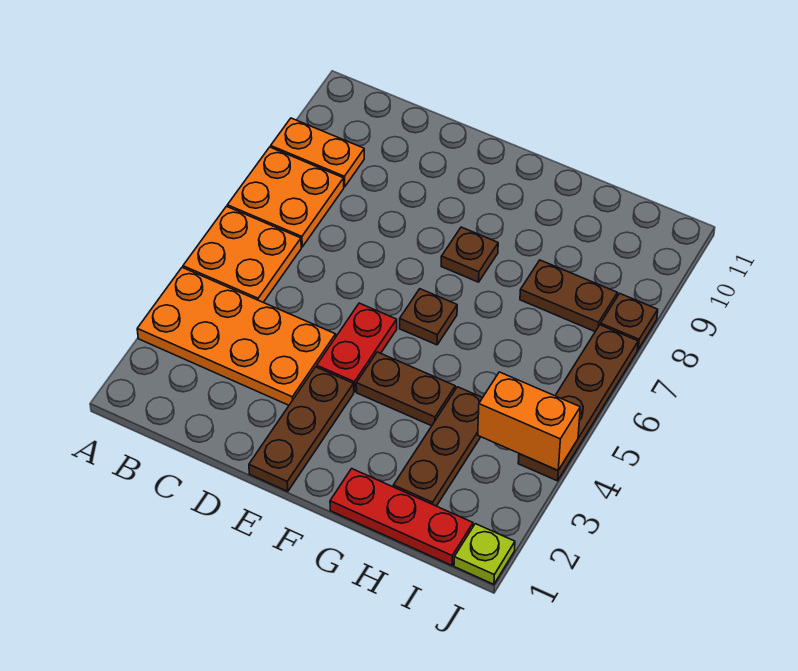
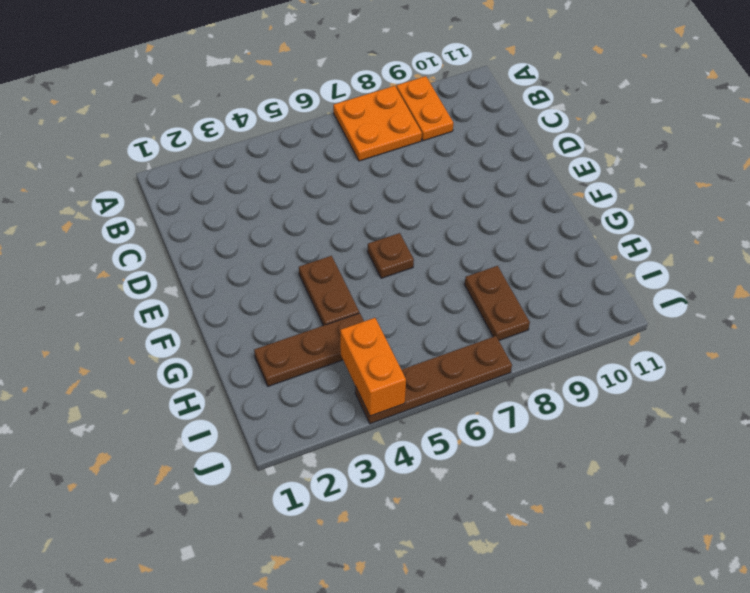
none -> orange 2x4 plate [137,268,336,405]
none -> orange 2x2 plate [183,206,301,302]
none -> brown 1x3 plate [249,367,354,492]

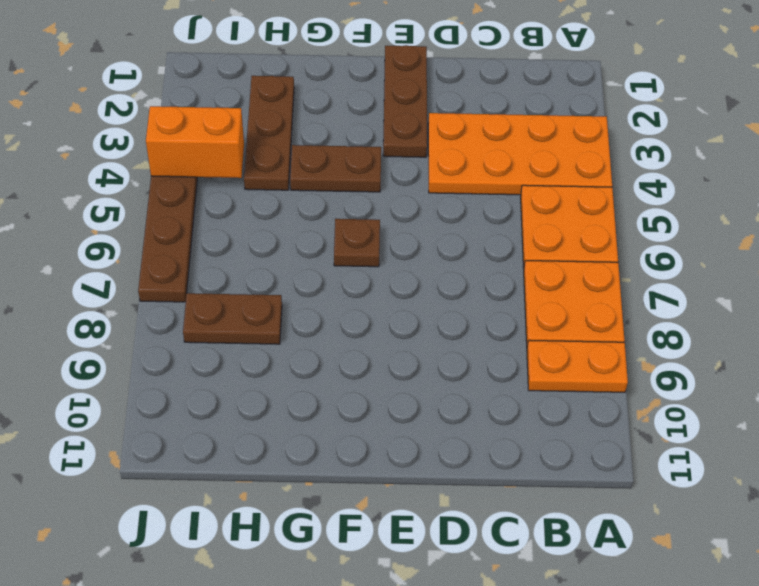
none -> red 1x2 plate [317,303,397,392]
none -> brown 1x1 plate [441,227,498,282]
none -> red 1x3 plate [330,469,473,565]

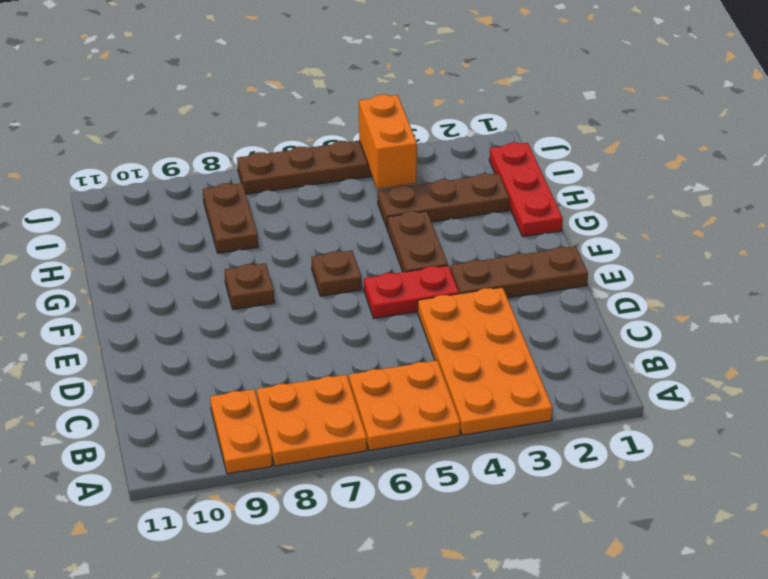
none -> lime 1x1 plate [454,524,515,584]
none -> brown 1x1 plate [601,293,658,349]

